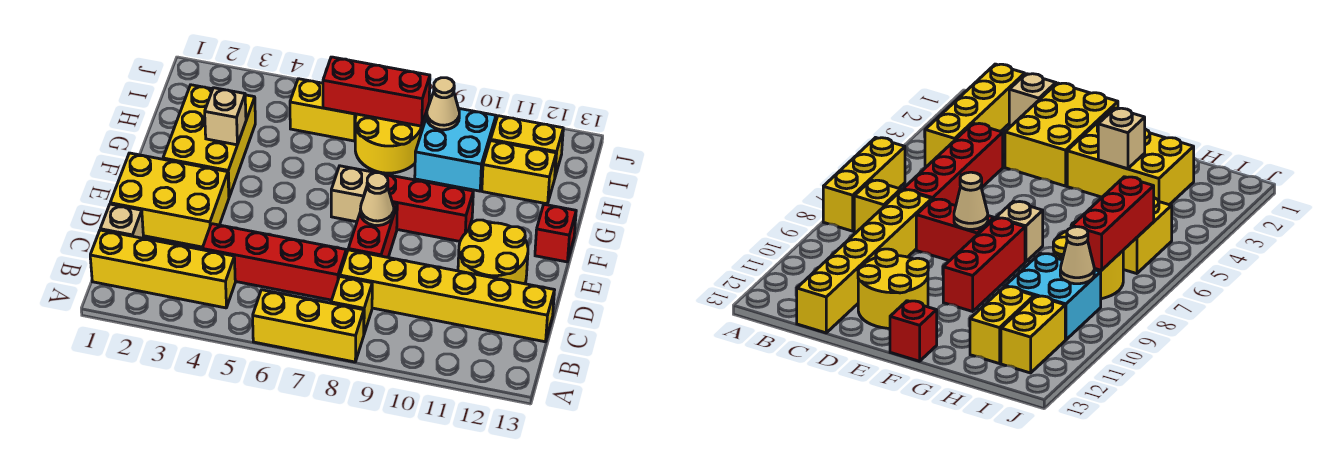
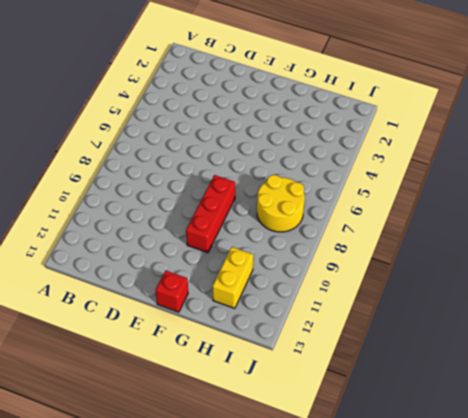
none -> yellow 1x3 brick [253,290,364,362]
none -> yellow 1x4 brick [90,230,235,308]
none -> yellow 1x1 brick [331,276,372,333]

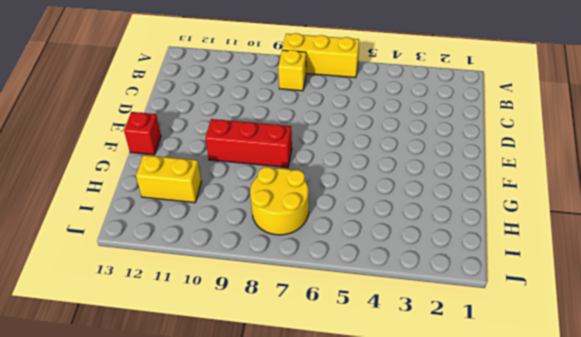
none -> yellow 1x4 brick [90,230,235,308]
none -> tan 1x1 brick [100,204,143,238]
none -> red 1x4 brick [202,224,346,300]

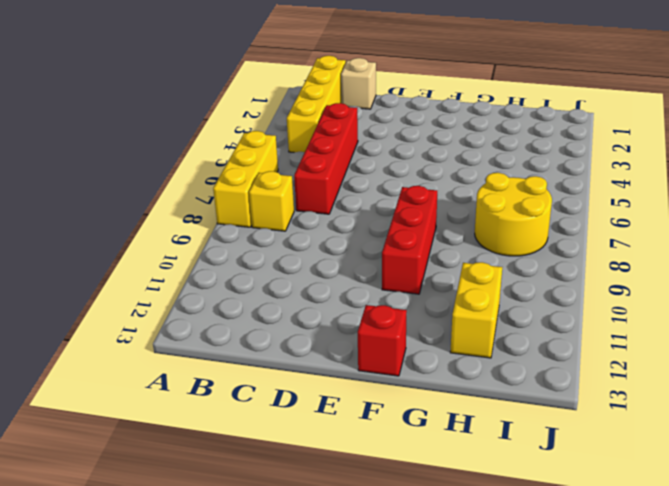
none -> yellow 1x6 brick [340,250,554,342]
none -> yellow 2x3 brick [110,153,229,247]
none -> red 1x2 brick [348,203,397,257]

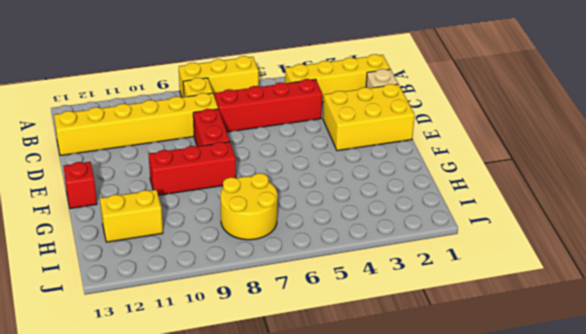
none -> yellow 2x2 round brick [458,220,528,284]
none -> yellow 2x3 brick [163,85,255,197]
none -> tan 1x1 brick [331,166,372,222]

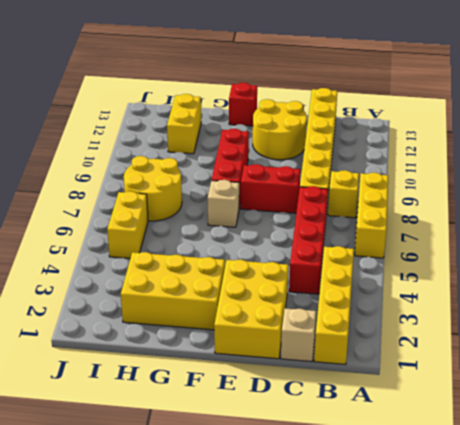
none -> cyan 2x2 brick [415,109,496,191]
none -> yellow 1x2 brick [491,116,563,176]
none -> tan 1x1 cone [360,173,394,226]

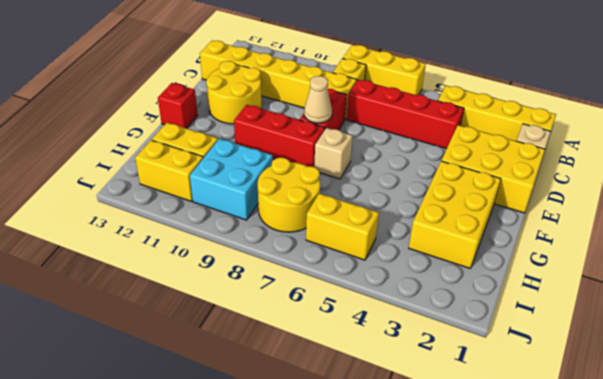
none -> tan 1x1 brick [205,88,246,145]
none -> red 1x3 brick [323,57,430,126]
none -> tan 1x1 cone [426,78,459,130]

